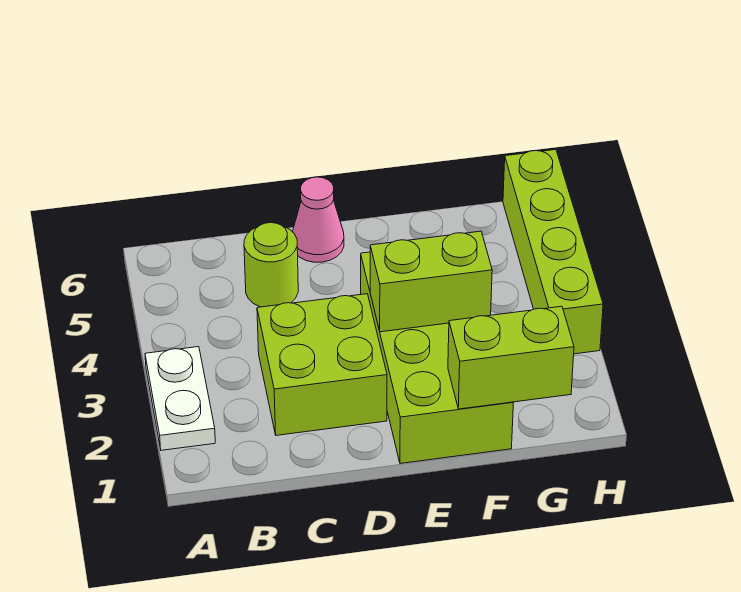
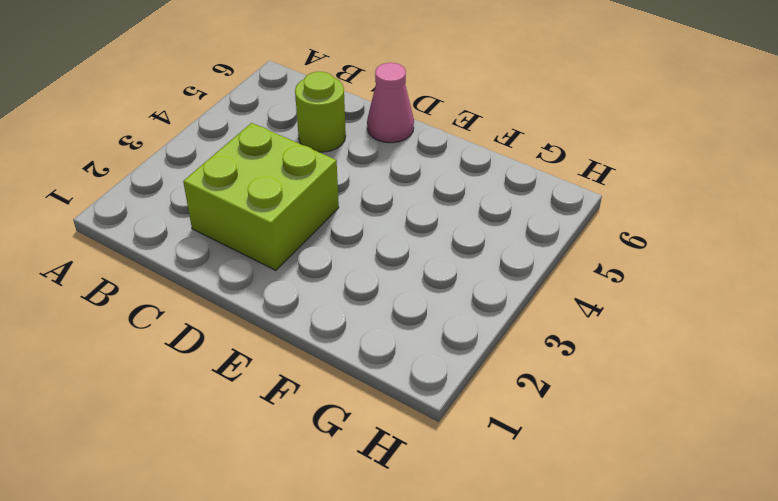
none -> white 1x2 plate [145,347,215,450]
none -> lime 2x4 brick [361,252,513,463]

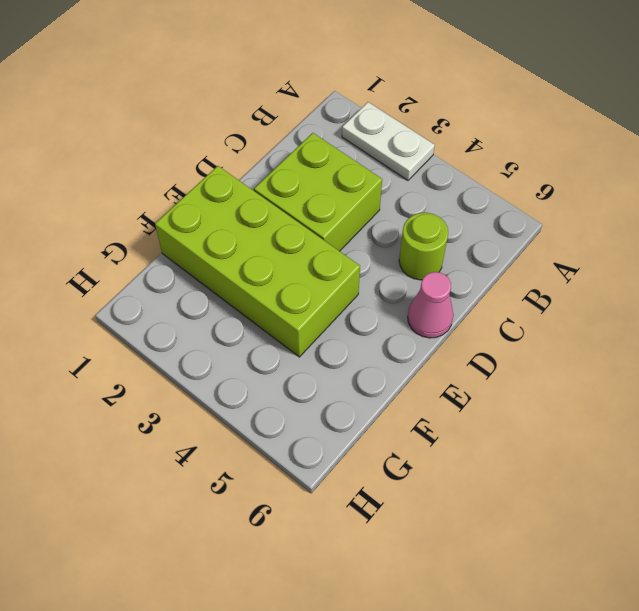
none -> lime 1x4 brick [503,150,603,354]
none -> lime 1x2 brick [370,231,492,332]

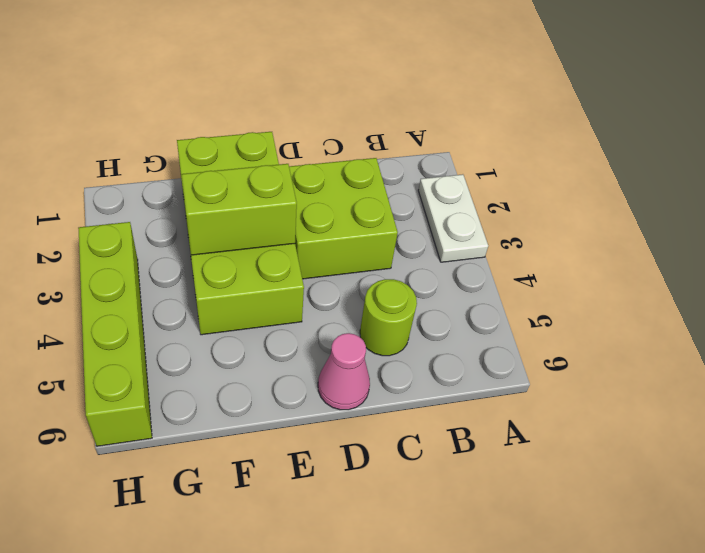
none -> lime 1x2 brick [448,306,574,409]

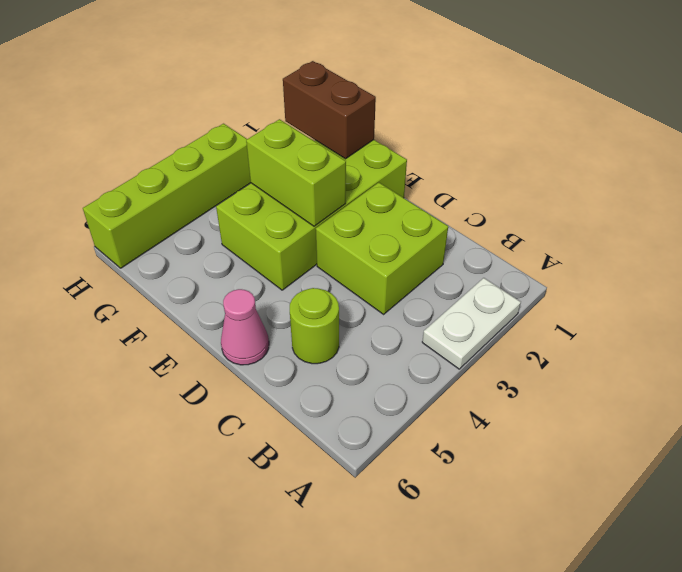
brown 1x2 brick [283,61,376,159] -> lime 1x2 brick [448,306,574,409]

